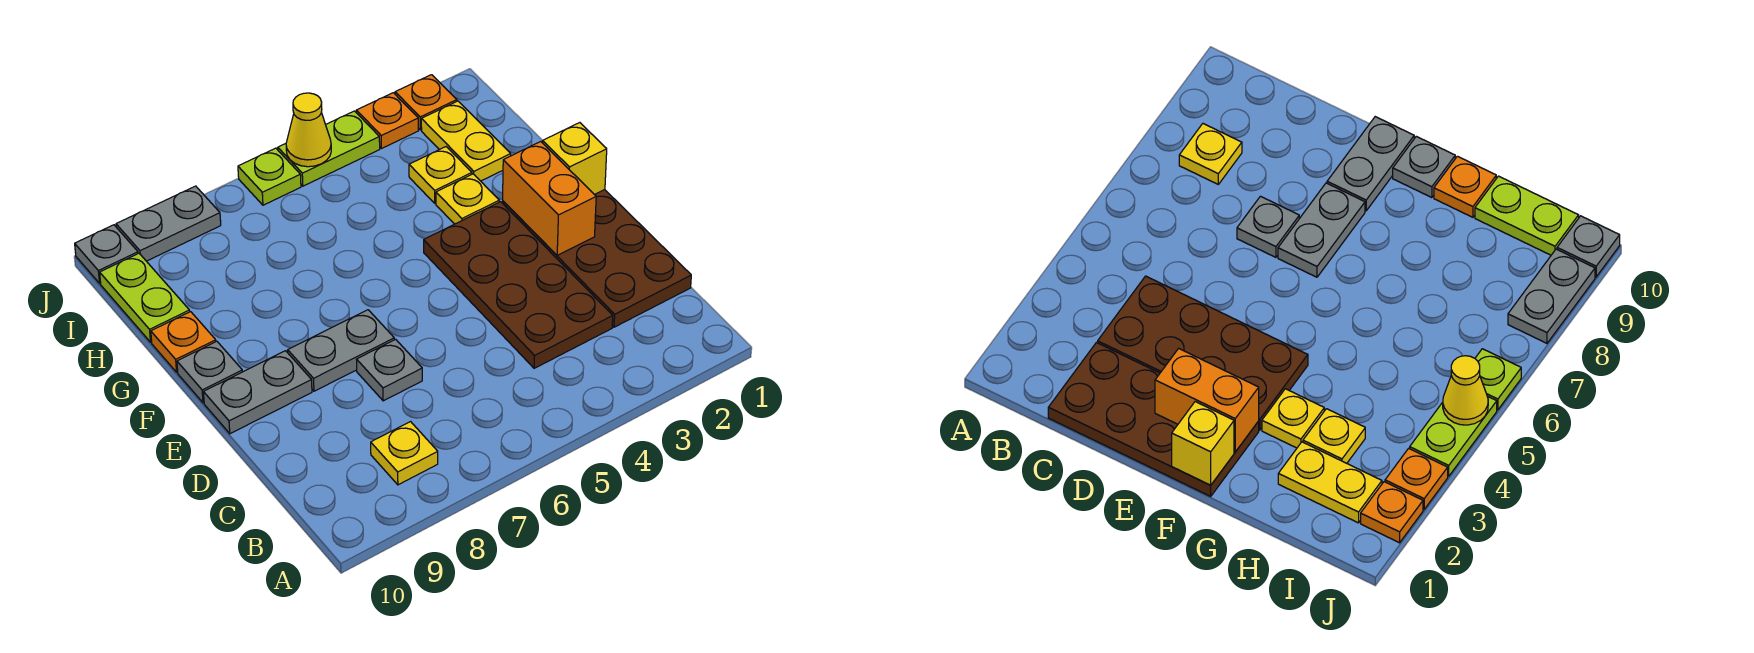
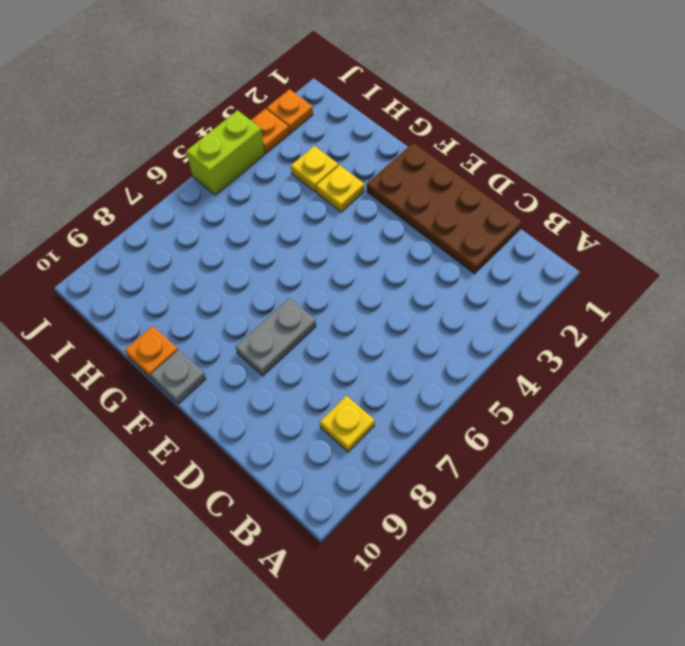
lime 1x2 brick [186,110,265,195] -> lime 1x2 plate [278,111,380,186]
none -> brown 2x4 plate [424,202,613,368]
none -> grey 1x1 plate [357,339,422,401]
none -> grey 1x2 plate [204,351,312,434]

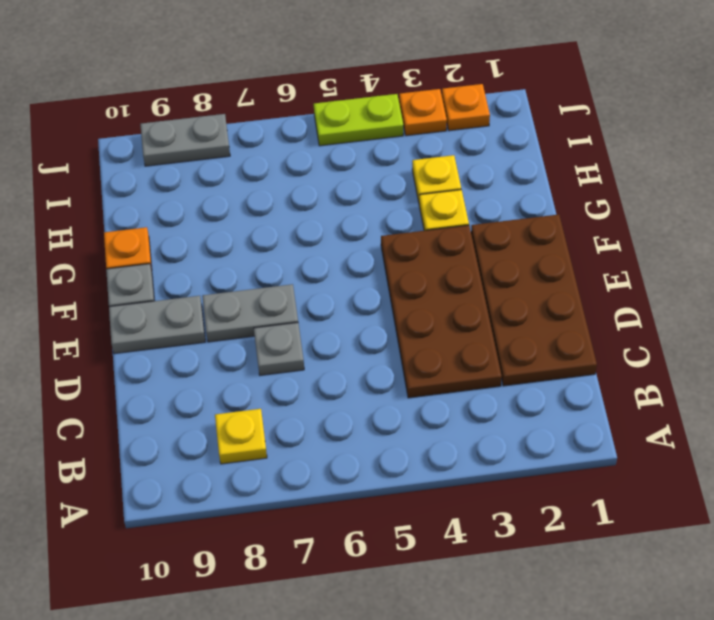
none -> yellow 1x2 plate [421,101,511,181]
none -> lime 1x2 plate [100,253,190,342]
none -> lime 1x1 plate [238,148,301,205]

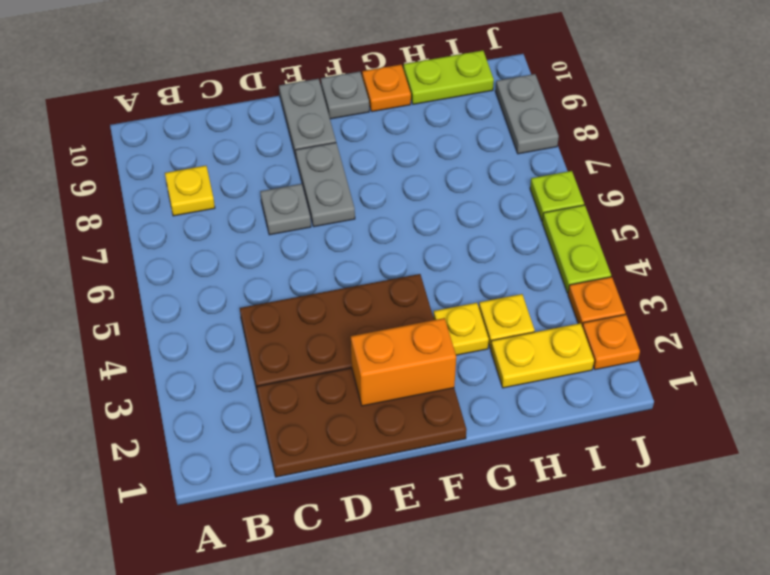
none -> grey 1x1 plate [75,225,138,283]
none -> yellow 1x1 brick [543,123,607,195]
none -> yellow 1x1 cone [286,93,331,167]

